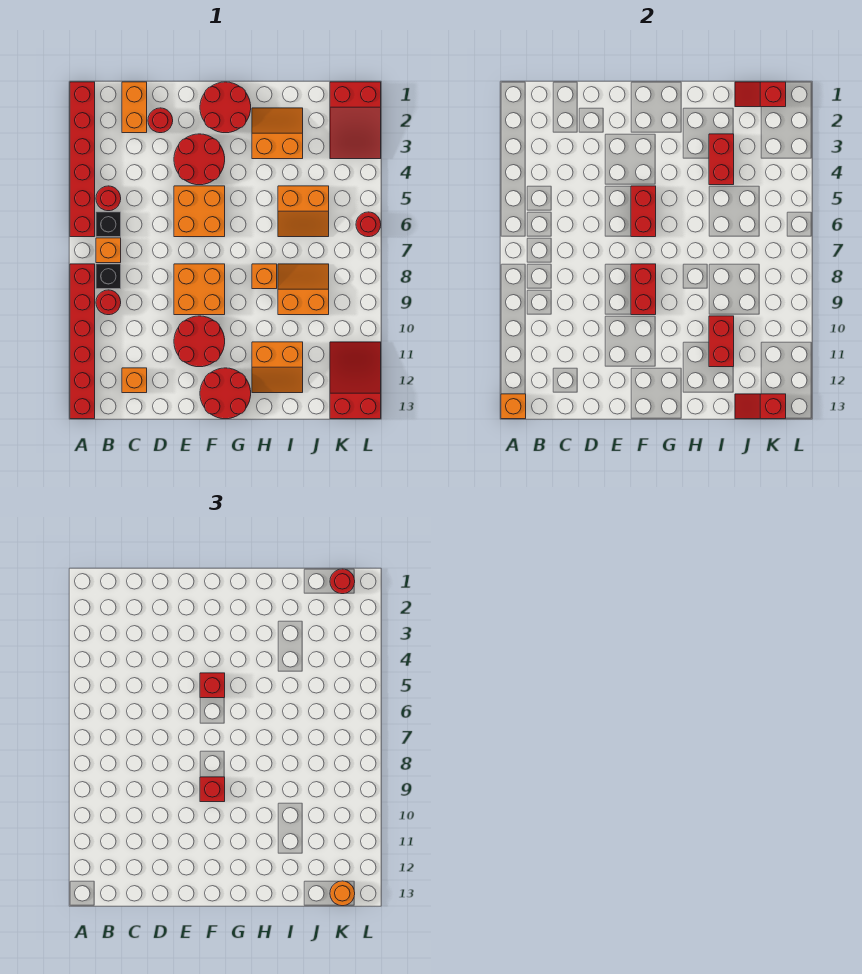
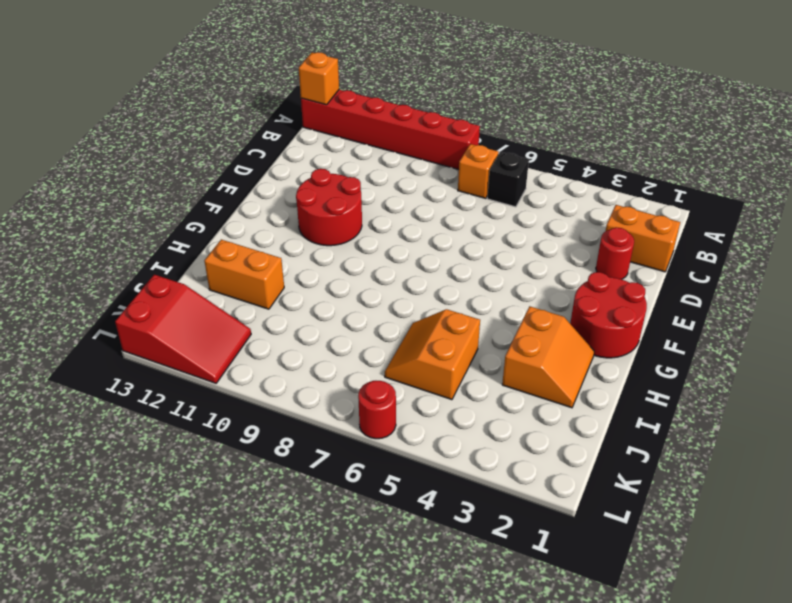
orange 1x2 brick [204,240,284,309] -> orange 2x2 slope [252,342,303,393]
none -> red 1x6 brick [70,82,95,237]
none -> red 1x1 round brick [96,186,121,211]
none -> black 1x1 brick [96,264,121,289]
none -> red 1x1 round brick [96,290,121,315]

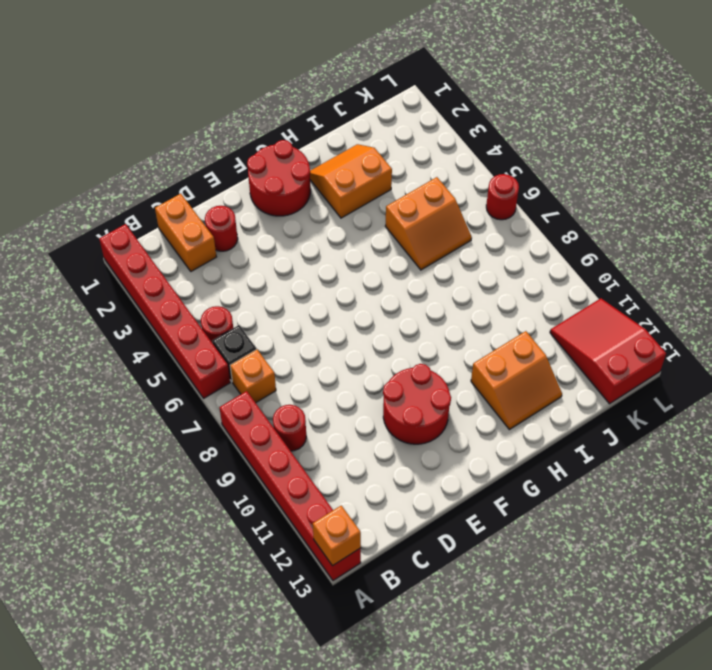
none -> black 1x1 brick [96,264,121,289]
none -> orange 1x1 brick [122,368,147,393]
none -> red 2x2 round brick [174,134,225,185]
none -> orange 2x2 brick [174,186,225,237]

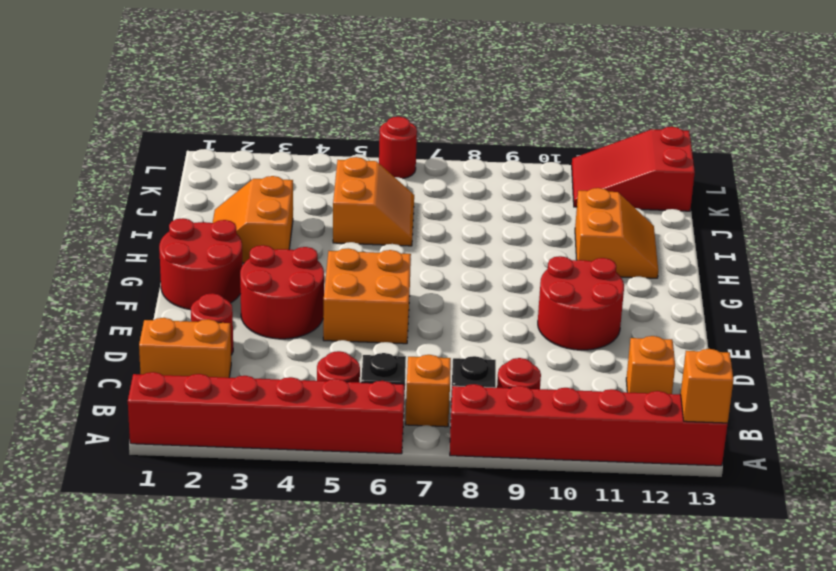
none -> orange 2x2 brick [174,264,225,315]
none -> red 2x2 round brick [200,368,251,419]
none -> orange 1x1 brick [252,264,277,289]
none -> orange 2x2 slope [278,264,329,315]

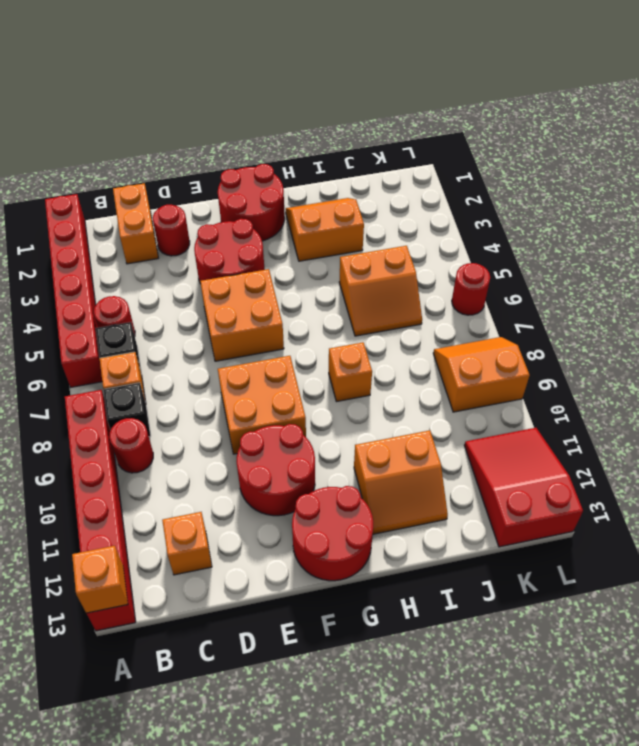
orange 2x2 slope [433,337,530,412] -> orange 2x2 slope moved to [278,264,329,315]
none -> red 2x3 slope [330,82,381,159]
none -> red 1x2 brick [631,186,656,237]
none -> red 1x2 brick [631,264,656,315]
none -> red 1x2 brick [709,134,734,185]

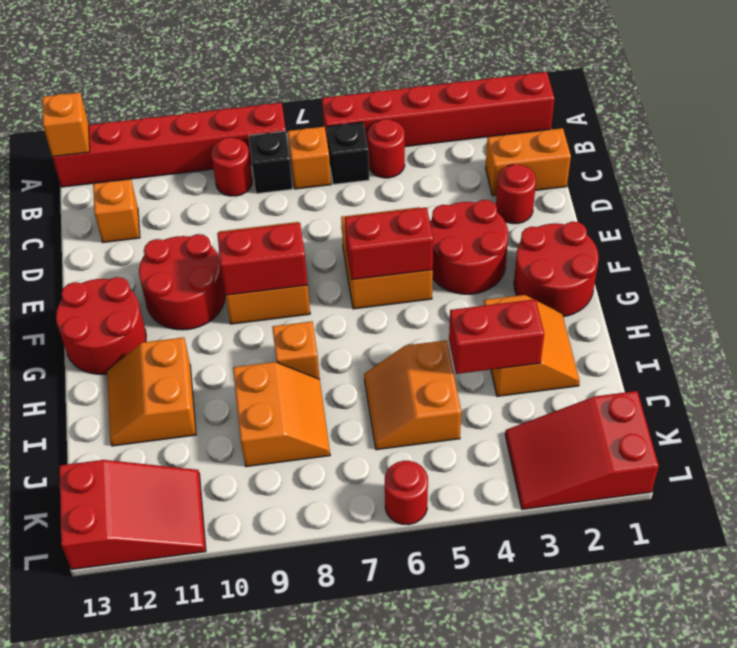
none -> red 1x2 brick [709,316,734,367]
none -> red 1x2 slope [735,82,786,107]
none -> red 1x2 slope [735,394,786,419]
none -> red 1x1 brick [200,673,225,698]

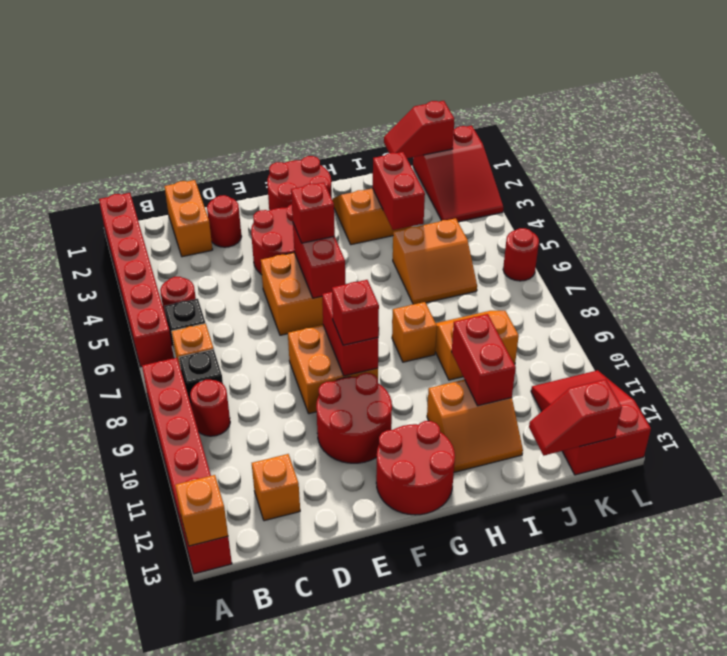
none -> red 1x1 round brick [330,569,355,594]
none -> orange 1x1 round brick [330,881,355,906]

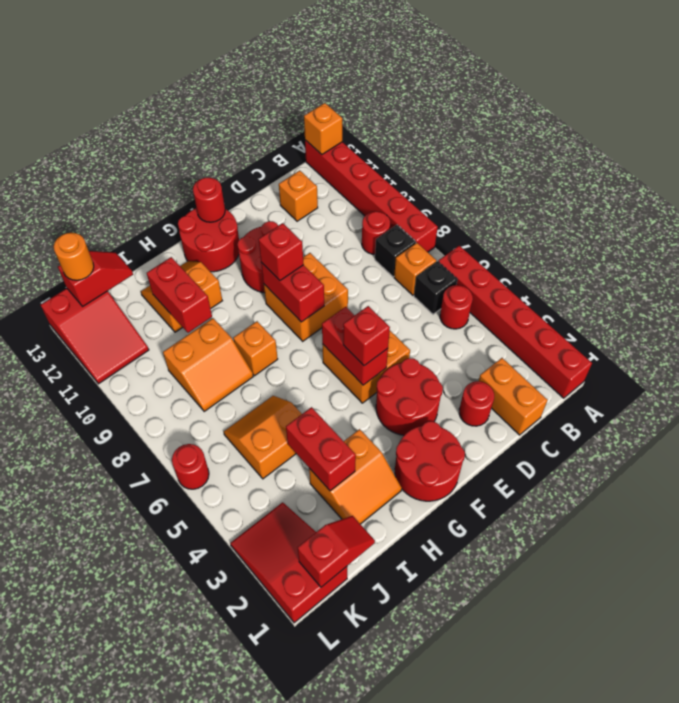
red 1x1 round brick [193,178,225,222] -> red 1x1 round brick moved to [330,569,355,594]

